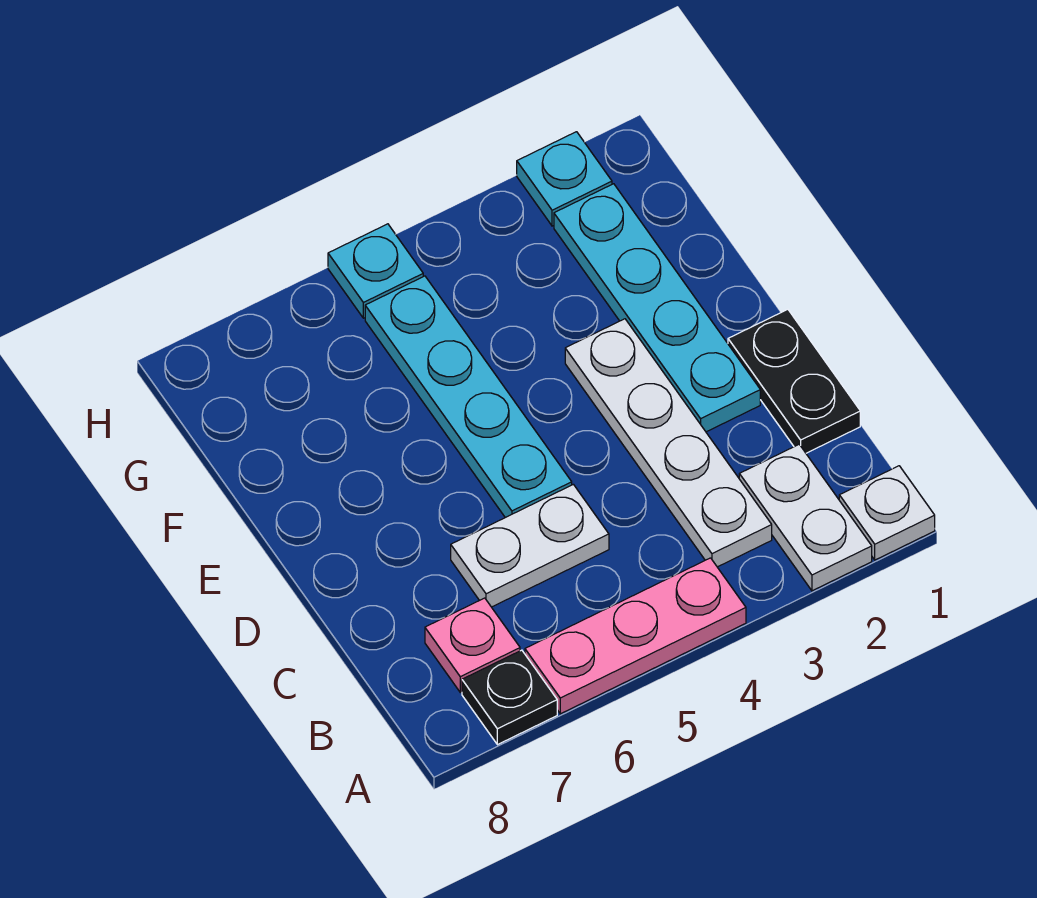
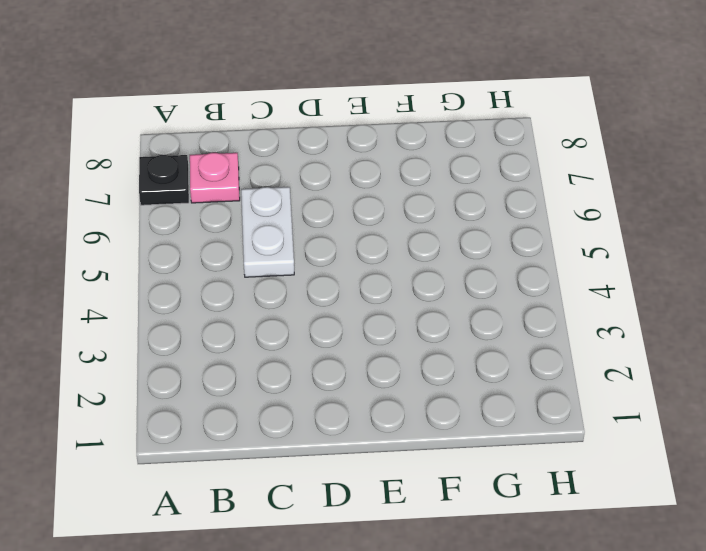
none -> white 1x1 plate [839,466,935,560]
none -> white 1x2 plate [739,445,872,591]
none -> pink 1x3 plate [525,558,746,714]

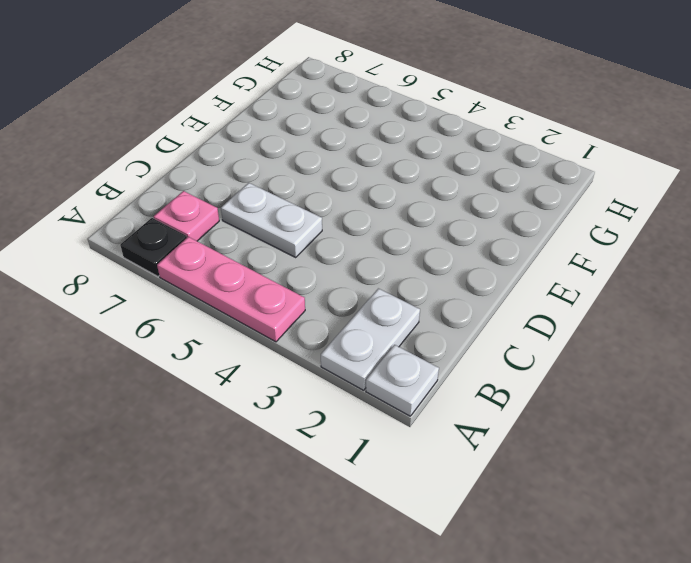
none -> white 1x4 plate [565,319,772,567]
none -> black 1x2 plate [728,309,860,453]
none -> cyan 1x4 plate [554,184,760,432]

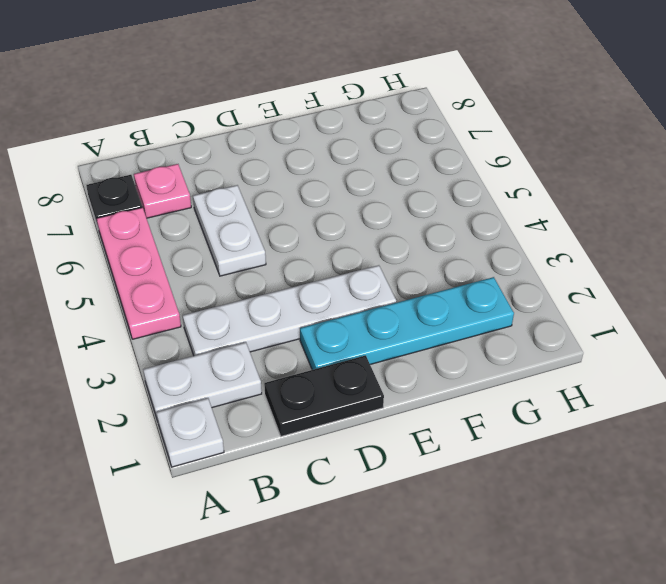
none -> cyan 1x4 plate [365,276,572,518]
none -> cyan 1x1 plate [517,132,612,226]
none -> cyan 1x1 plate [328,224,423,318]

